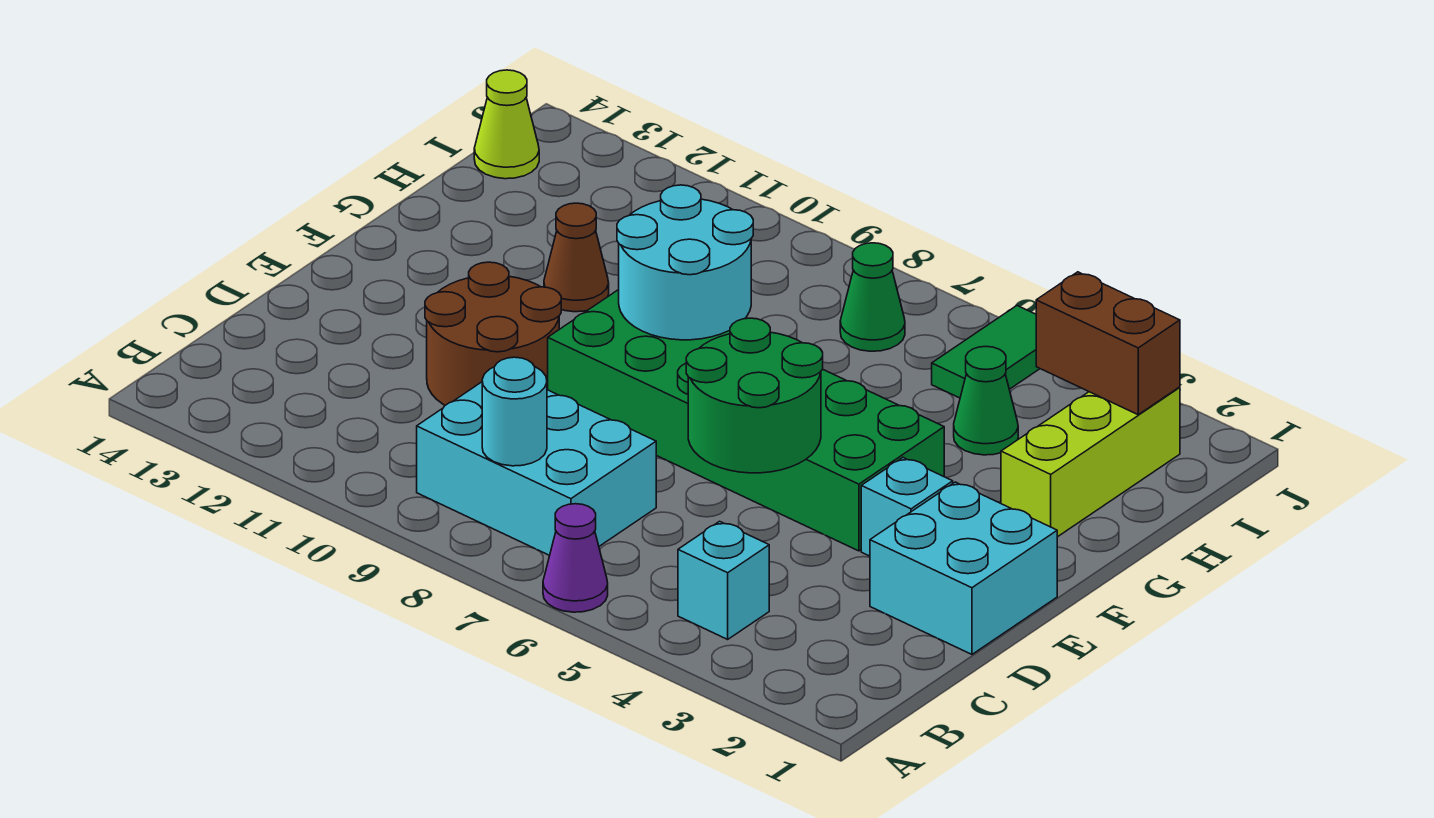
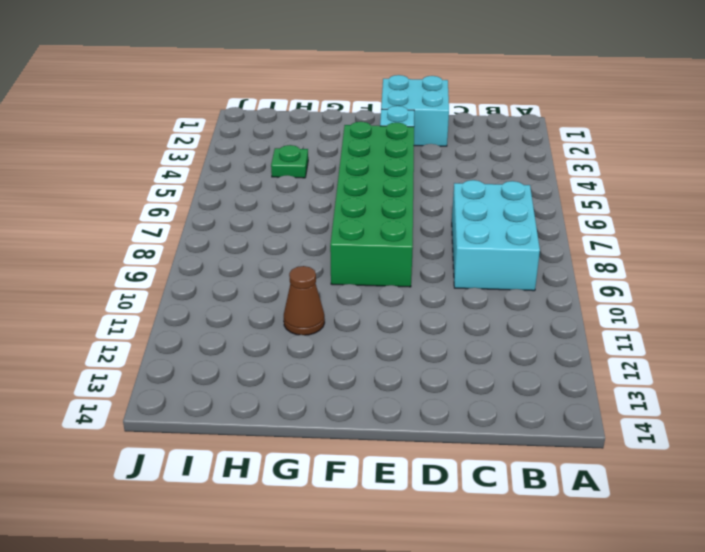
green 1x1 plate [271,145,308,178] -> green 1x1 cone [954,346,1018,455]
none -> purple 1x1 cone [543,504,608,612]
none -> cyan 1x1 brick [678,521,769,639]
none -> brown 2x2 round brick [425,262,561,405]

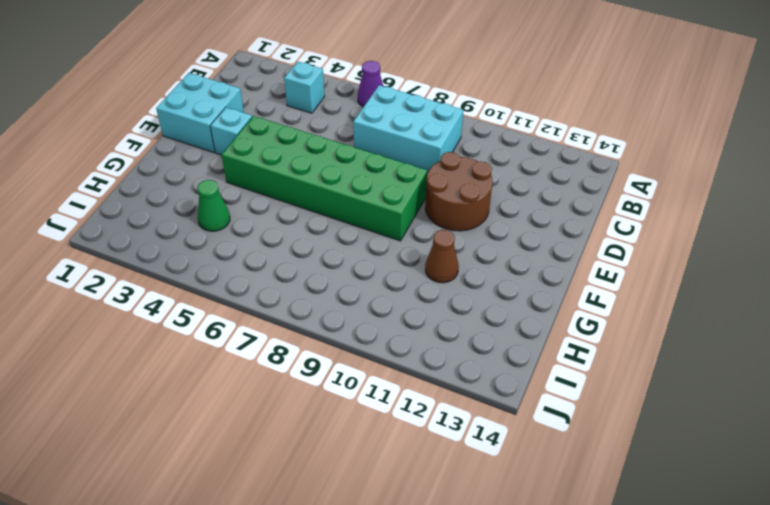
none -> lime 1x3 brick [1001,387,1180,537]
none -> green 1x2 tile [932,306,1040,398]
none -> green 1x1 cone [840,243,905,351]

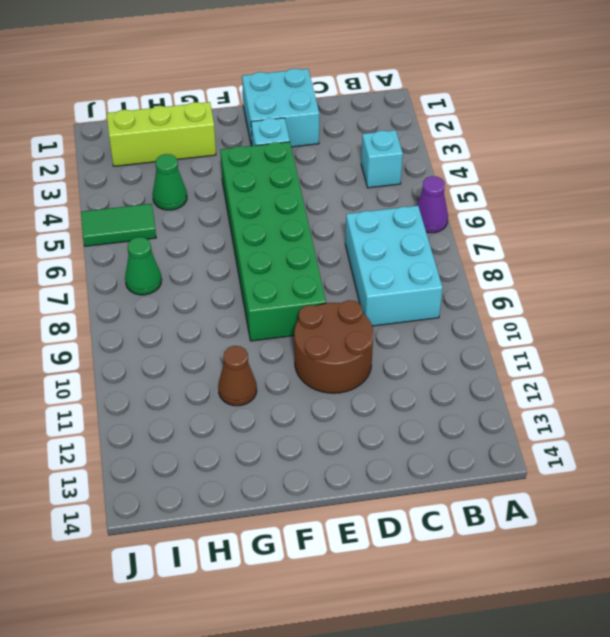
none -> lime 1x1 cone [474,70,539,179]
none -> cyan 1x1 round brick [482,357,547,466]
none -> green 2x2 round brick [686,318,823,473]

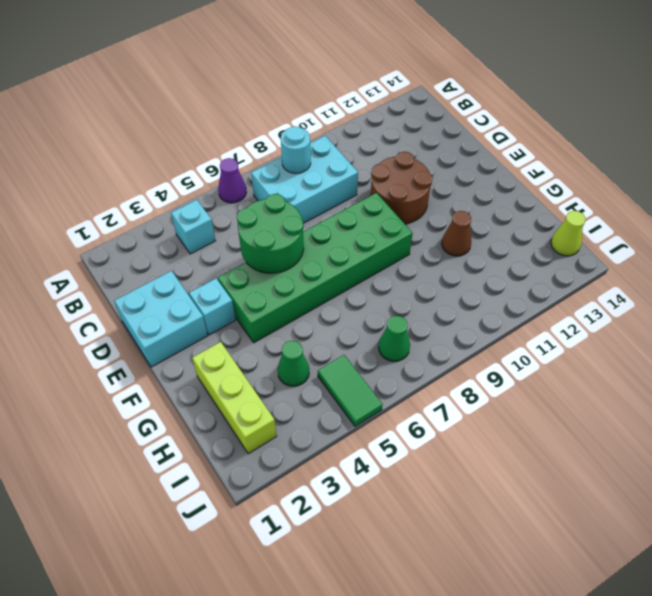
none -> cyan 2x2 round brick [617,185,753,340]
none -> brown 1x2 brick [1036,272,1180,415]

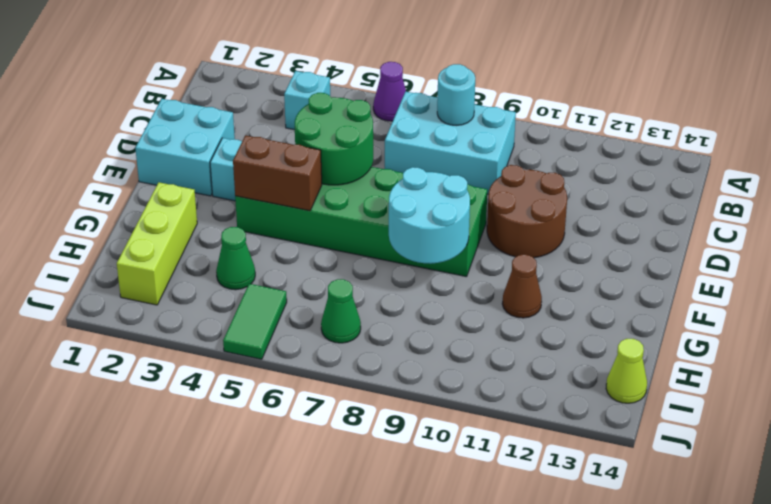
brown 1x2 brick [233,135,322,211] -> brown 1x2 brick moved to [1036,272,1180,415]

